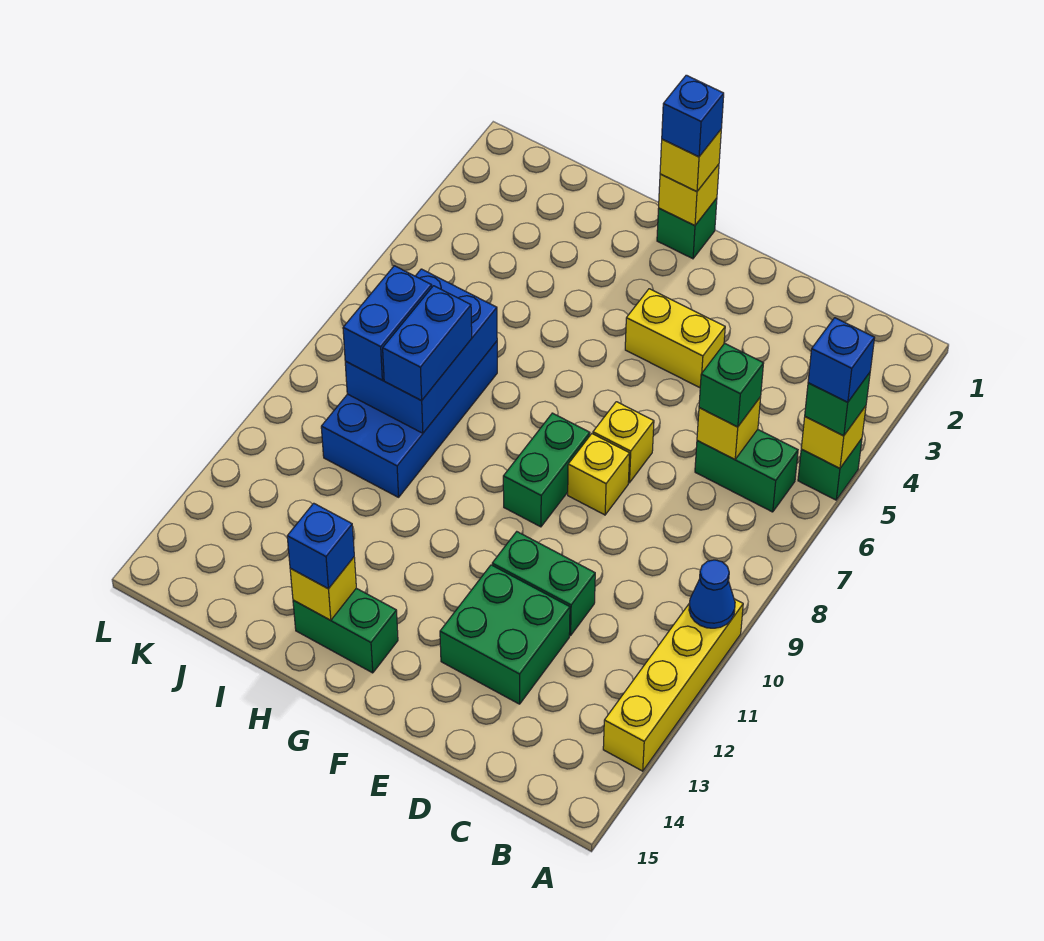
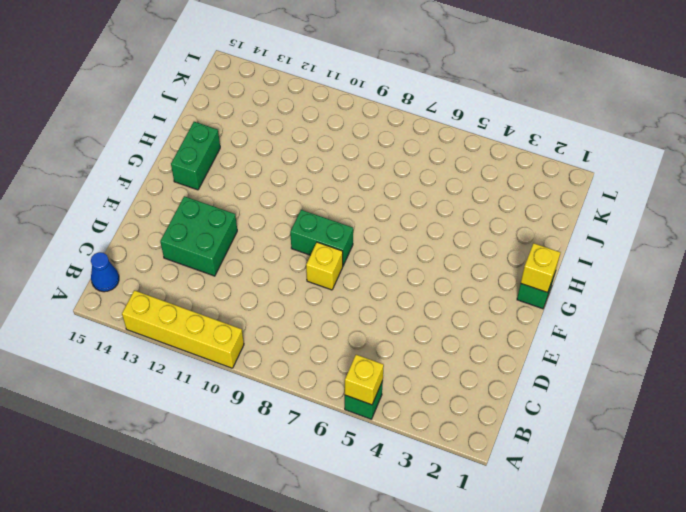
blue 1x1 cone [91,252,119,292] -> blue 1x1 cone moved to [689,560,735,628]
none -> green 1x2 brick [695,430,798,512]
none -> green 1x2 brick [492,532,595,636]
none -> yellow 1x2 brick [625,289,725,388]

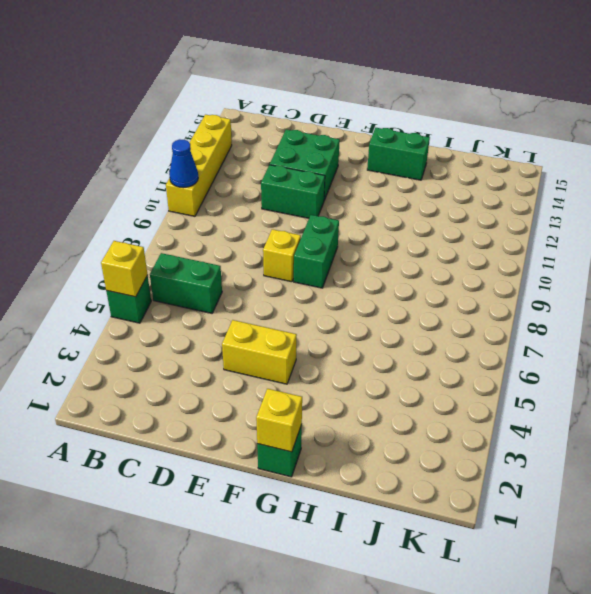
none -> yellow 1x1 brick [593,402,654,483]
none -> blue 2x4 brick [321,341,497,497]
none -> yellow 1x1 brick [697,397,761,460]

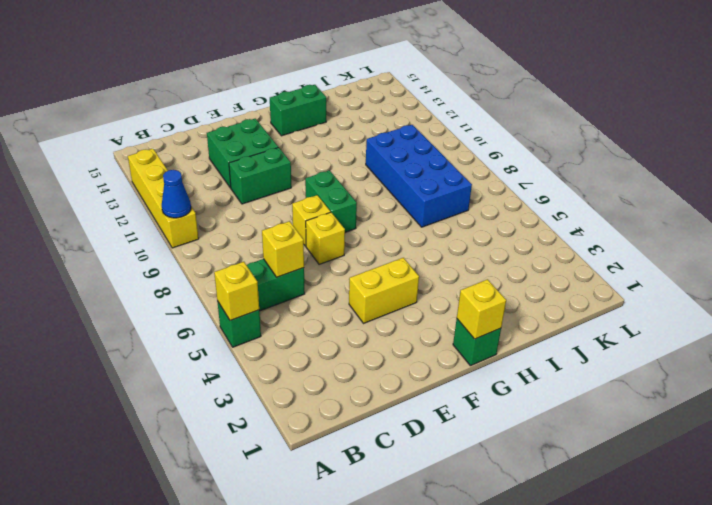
none -> yellow 1x1 brick [290,557,356,620]
none -> blue 2x3 brick [345,269,497,433]
none -> green 1x1 brick [805,373,870,436]

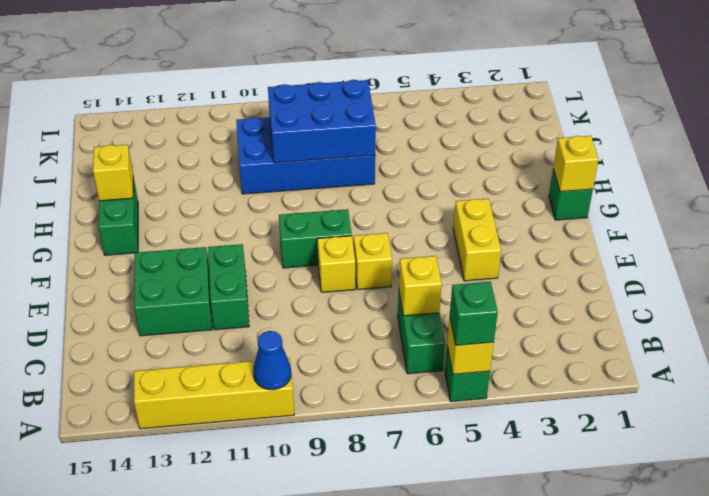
none -> green 1x1 brick [699,343,764,427]
none -> yellow 1x1 brick [660,130,721,192]
none -> blue 1x1 brick [287,503,354,589]

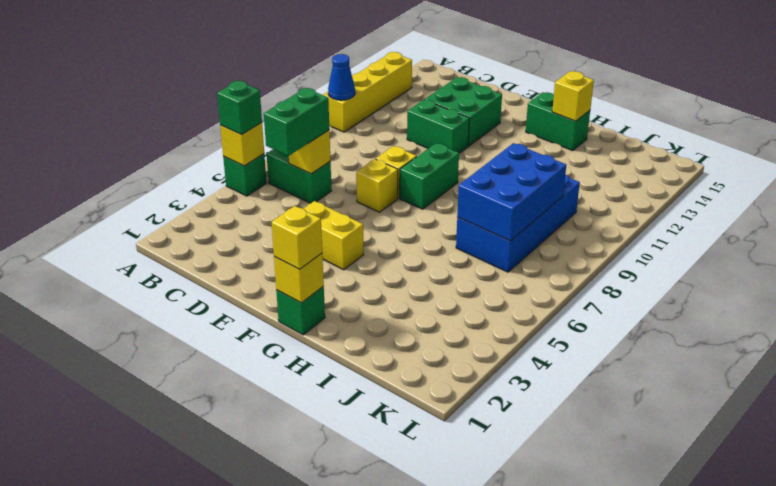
green 1x2 brick [264,88,329,156] -> green 1x1 brick [699,343,764,427]
none -> blue 1x1 brick [287,503,354,589]
none -> blue 1x2 brick [383,286,472,400]
none -> blue 1x2 brick [343,266,432,380]

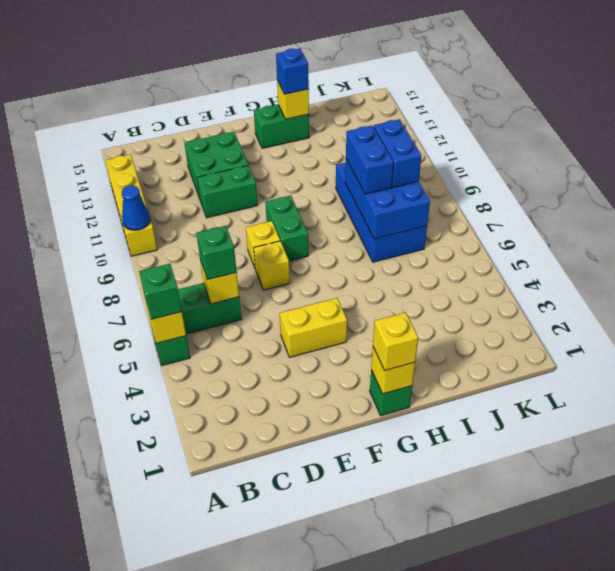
none -> blue 1x1 brick [808,318,875,402]
none -> blue 1x1 brick [662,75,724,157]

